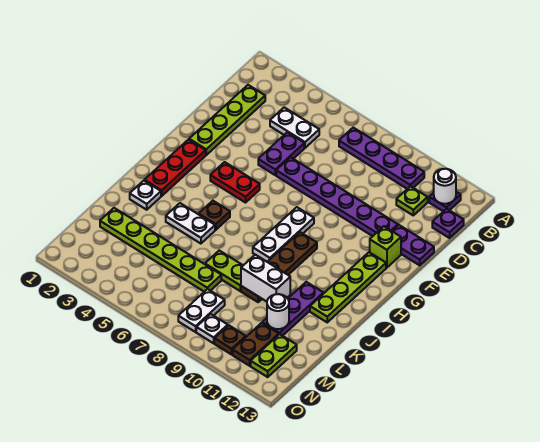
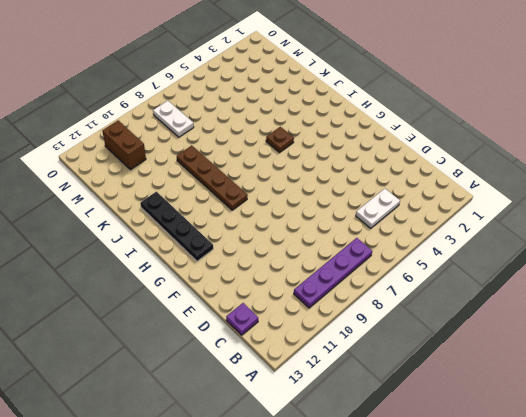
black 1x4 plate [140,192,213,261] -> lime 1x4 plate [310,252,386,322]
brown 1x2 brick [102,120,146,170] -> brown 1x2 plate [233,323,279,366]
none -> purple 1x1 plate [429,192,461,211]
none -> lime 1x4 plate [189,85,265,155]
none -> lime 1x1 plate [396,186,428,215]

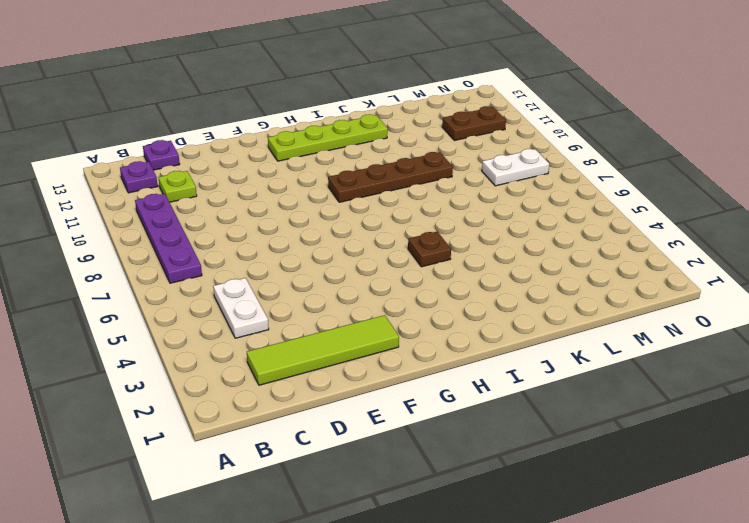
lime 1x4 tile [247,315,399,385] -> lime 1x4 plate [189,85,265,155]
none -> purple 1x2 plate [258,132,304,175]
none -> purple 1x6 plate [276,157,398,236]
none -> purple 1x2 plate [392,225,434,265]

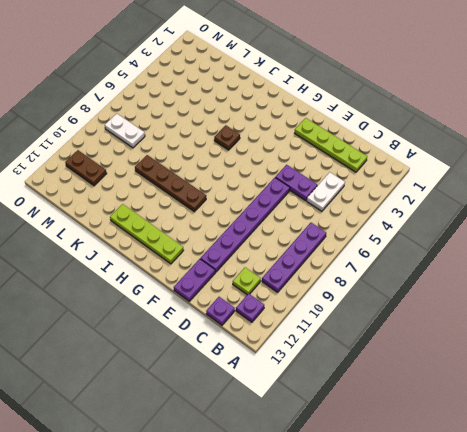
none -> lime 1x1 brick [370,226,401,268]
none -> red 1x3 plate [145,140,206,196]
none -> red 1x2 plate [210,162,260,203]

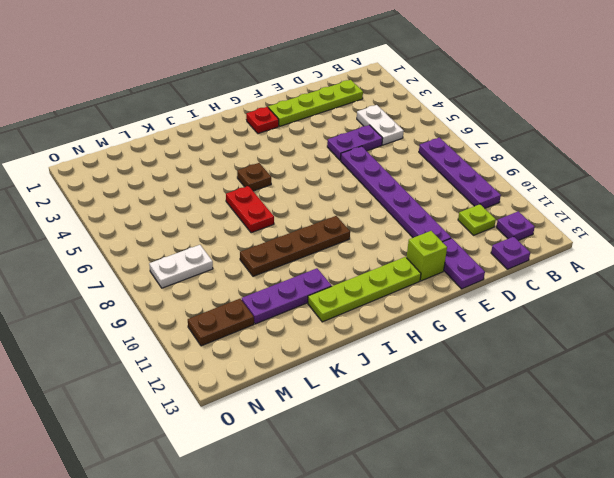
red 1x1 plate [246,107,279,134] -> red 1x3 plate [145,140,206,196]
red 1x2 plate [226,186,274,233] -> red 1x2 plate moved to [210,162,260,203]
none -> white 1x3 plate [253,207,314,262]
none -> white 1x1 plate [130,181,161,210]
none -> white 1x2 plate [166,203,215,244]

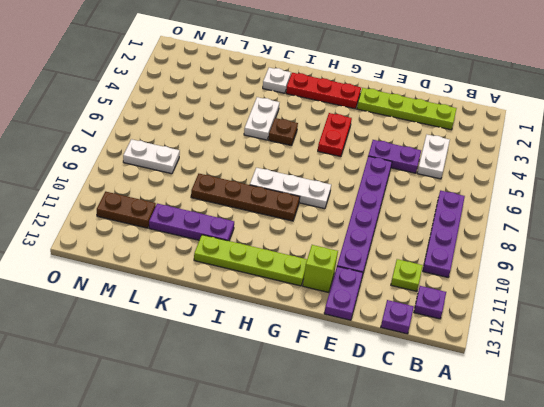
none -> lime 1x2 plate [205,251,243,291]
none -> lime 1x6 plate [100,208,221,292]
none -> lime 1x2 plate [251,334,297,377]

